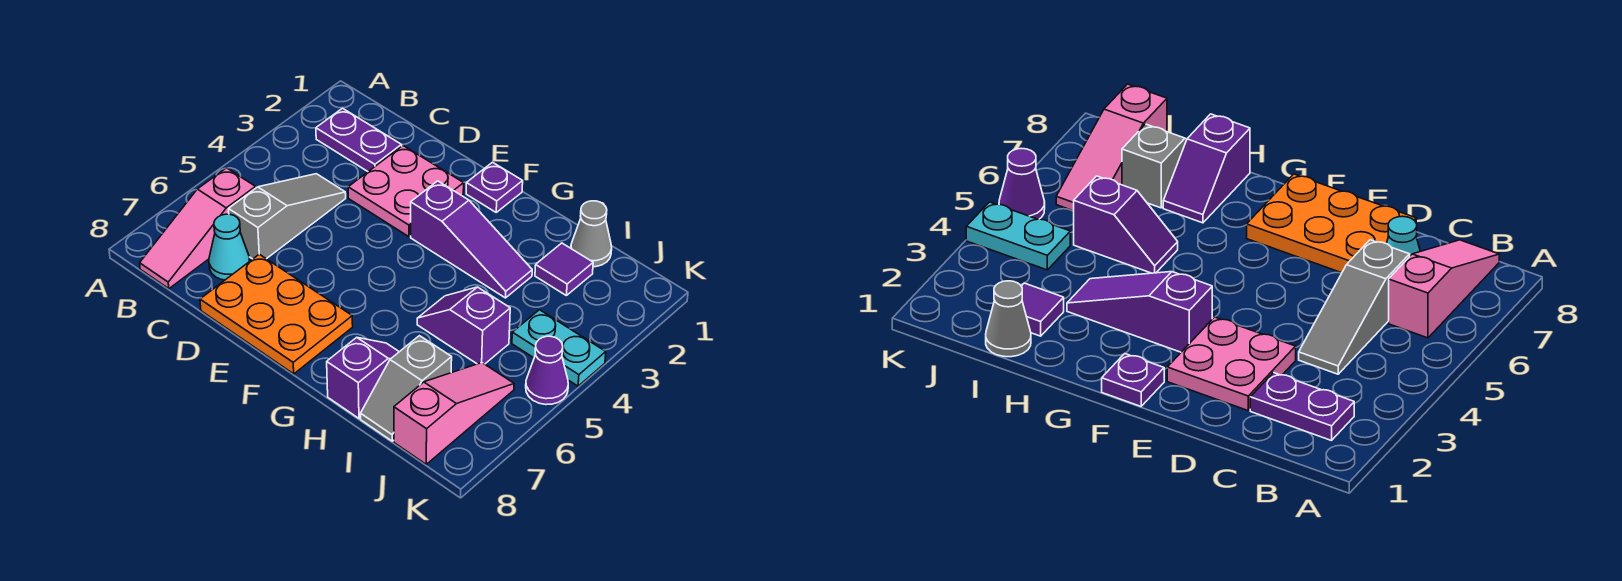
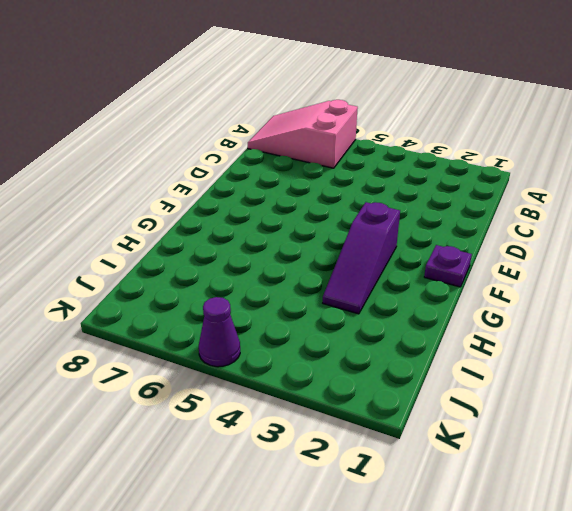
pink 2x3 slope [248,100,358,168] -> pink 1x3 slope [140,168,256,289]
none -> purple 1x2 plate [316,108,402,171]
none -> grey 1x3 slope [229,174,346,259]
none -> cyan 1x1 cone [209,214,250,280]

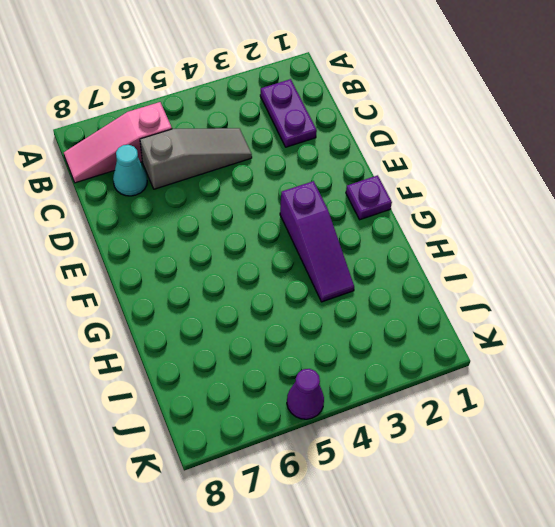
none -> pink 2x2 plate [348,146,464,237]
none -> orange 2x3 plate [200,254,353,374]
none -> purple 1x2 slope [417,287,510,364]

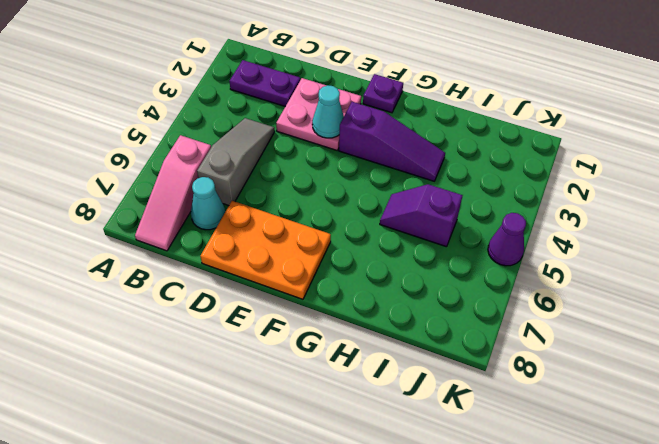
cyan 1x1 cone [312,85,344,138] -> none
none -> purple 1x2 slope [327,337,399,418]
none -> grey 1x1 cone [571,201,612,267]
none -> purple 1x1 tile [535,243,593,295]

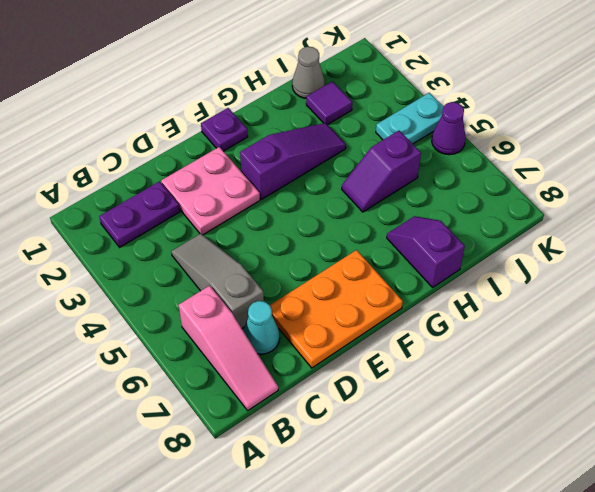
none -> grey 1x2 slope [361,336,452,441]
none -> pink 1x3 slope [394,363,514,464]

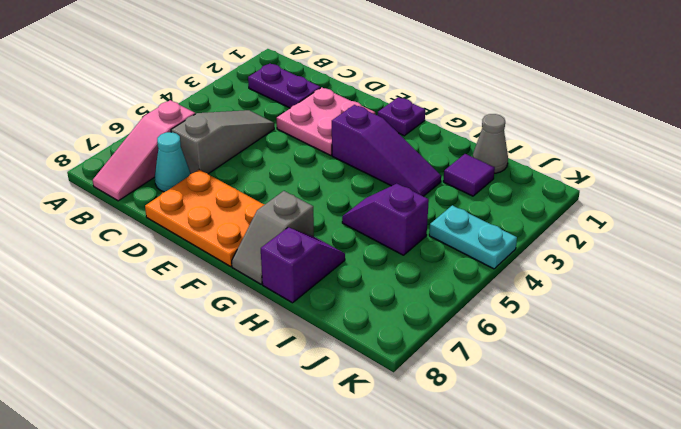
grey 1x2 slope [232,191,314,284] -> grey 1x2 slope moved to [361,336,452,441]
none -> pink 1x3 slope [394,363,514,464]
none -> purple 1x1 cone [526,336,568,405]

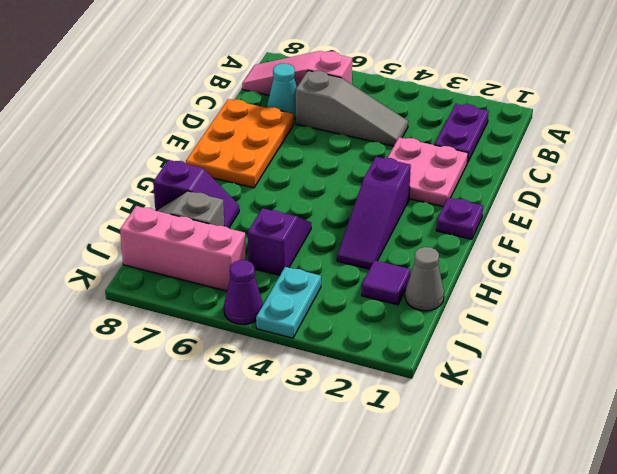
pink 1x3 brick [120,206,246,291] -> pink 1x3 slope [394,363,514,464]

